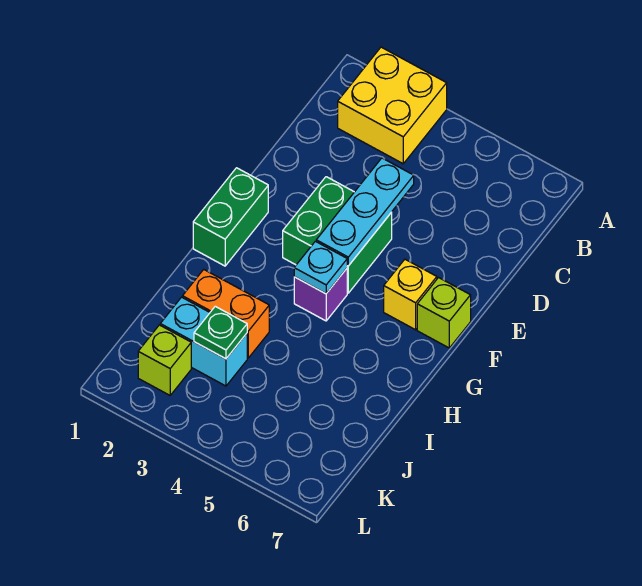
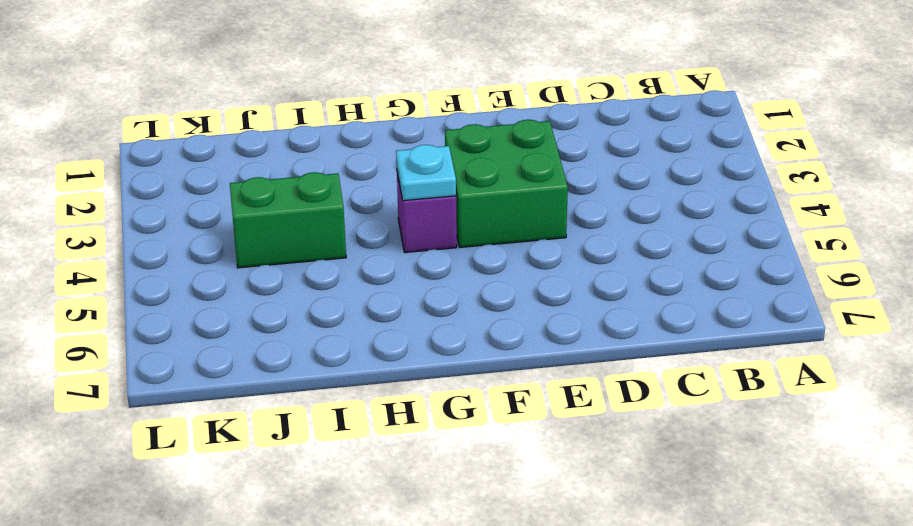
green 1x2 brick [230,172,346,268] -> green 1x2 brick moved to [193,168,268,266]
none -> yellow 2x2 brick [338,47,447,164]
none -> yellow 1x1 brick [384,259,437,330]
none -> lime 1x1 brick [417,278,471,348]

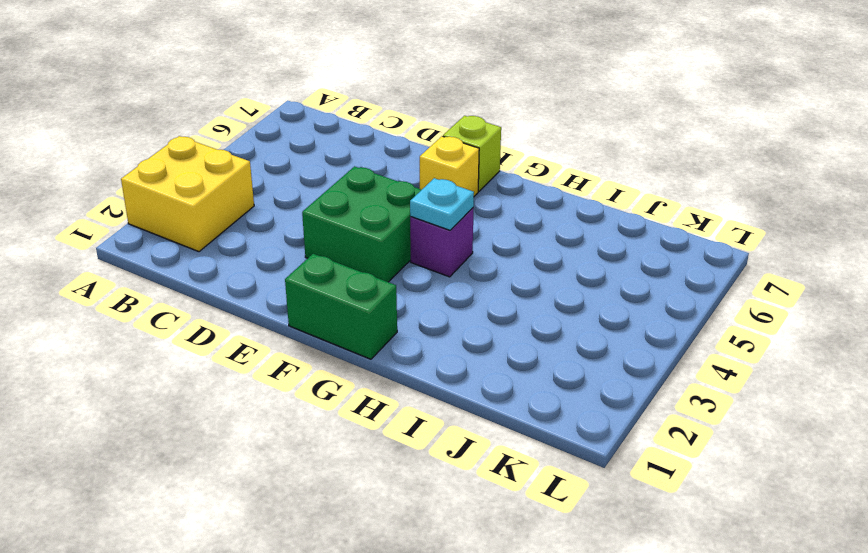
none -> orange 1x2 brick [183,270,269,358]
none -> cyan 1x2 brick [160,297,247,386]
none -> lime 1x1 brick [138,325,191,395]

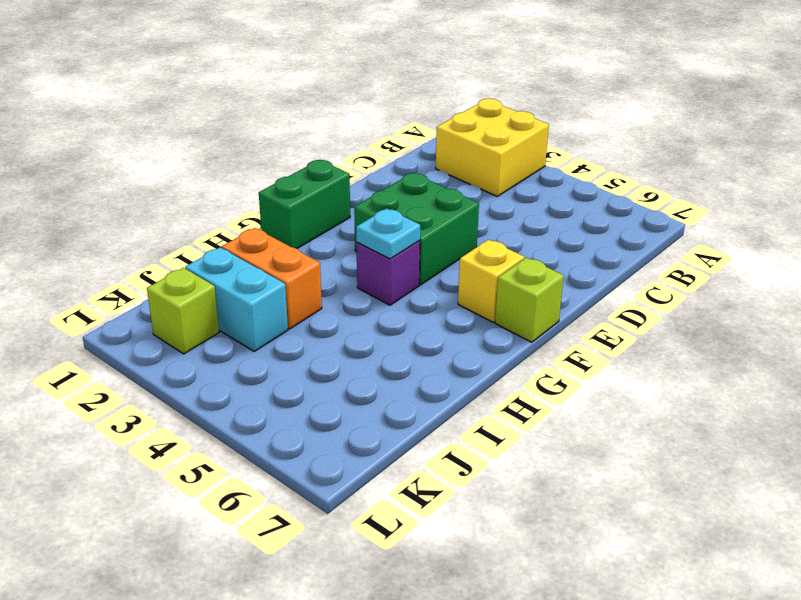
none -> cyan 1x3 plate [316,158,414,266]
none -> green 1x1 plate [194,306,247,359]

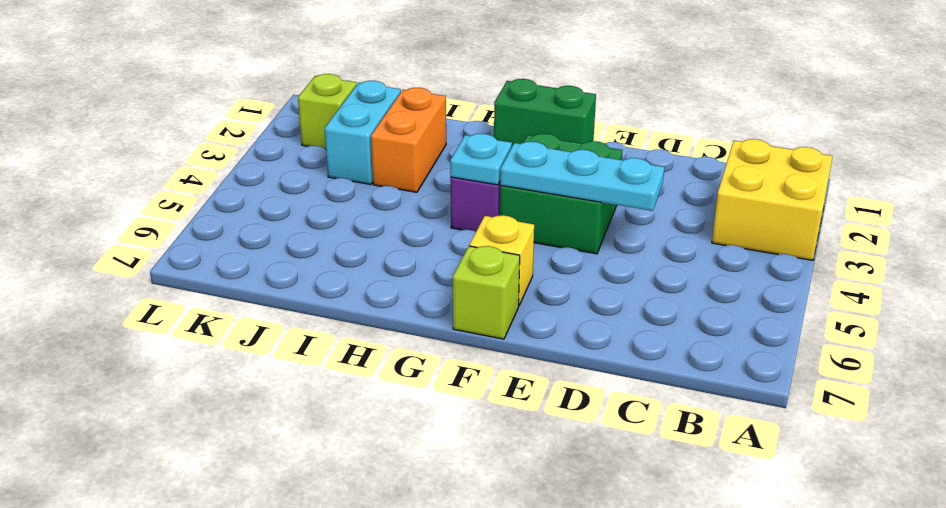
none -> green 1x1 plate [194,306,247,359]

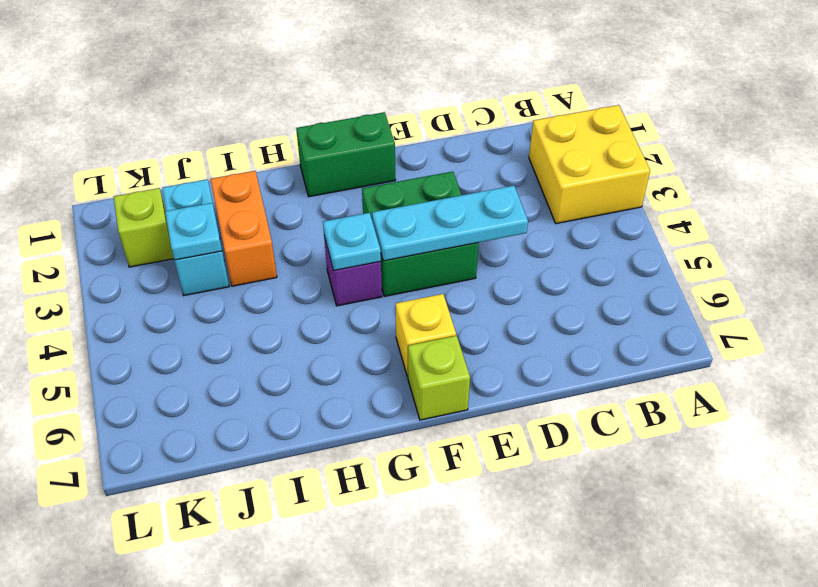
cyan 1x1 plate [165,203,222,260] -> green 1x1 plate [194,306,247,359]

